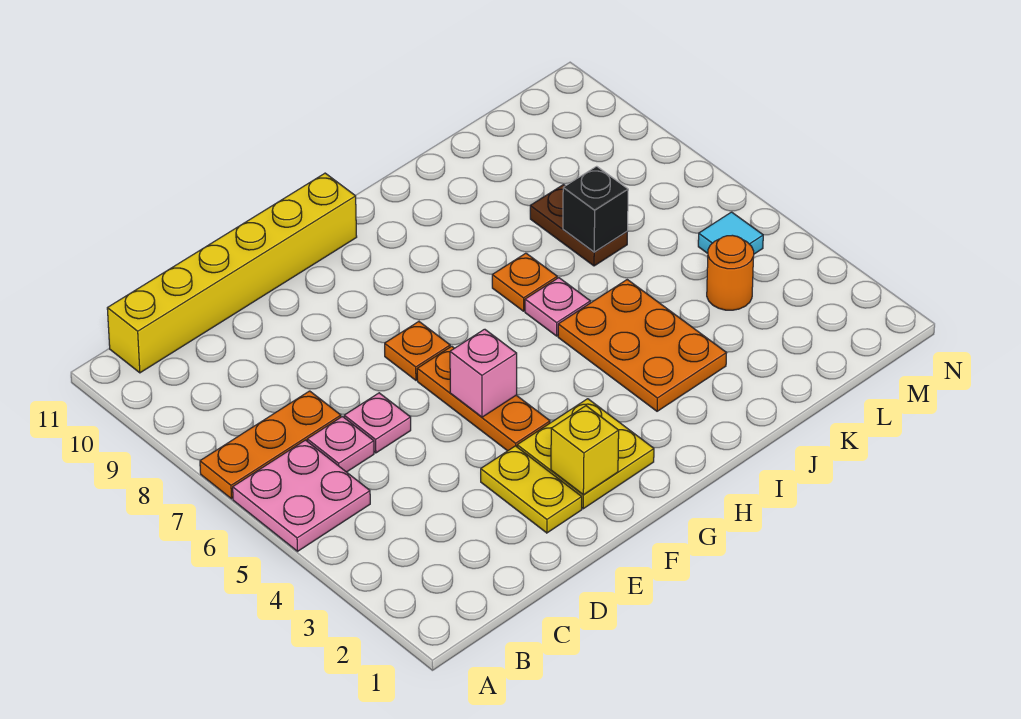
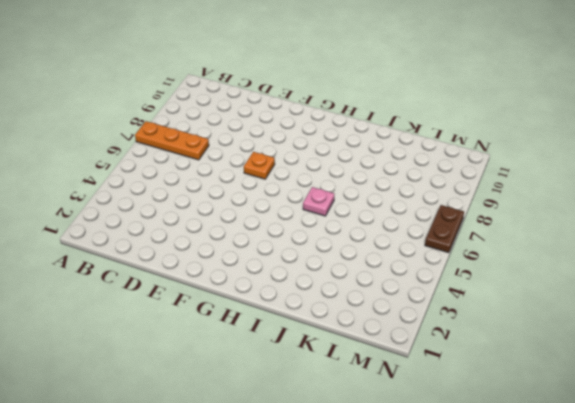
brown 1x2 plate [425,205,464,253] -> brown 1x2 plate moved to [530,185,627,266]
none -> pink 2x2 plate [233,440,370,551]
none -> yellow 1x6 brick [107,173,357,373]
none -> pink 1x1 plate [307,417,374,472]

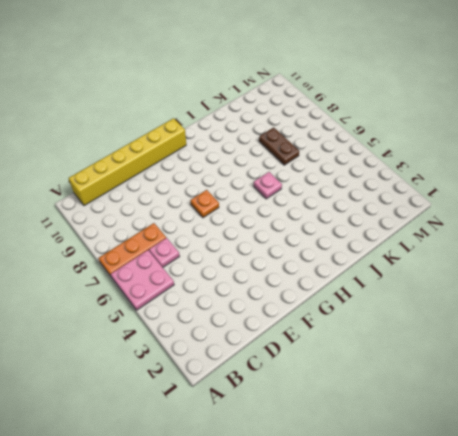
none -> pink 1x1 plate [344,393,411,453]
none -> yellow 1x2 plate [481,446,582,533]
none -> yellow 2x2 plate [517,399,654,509]

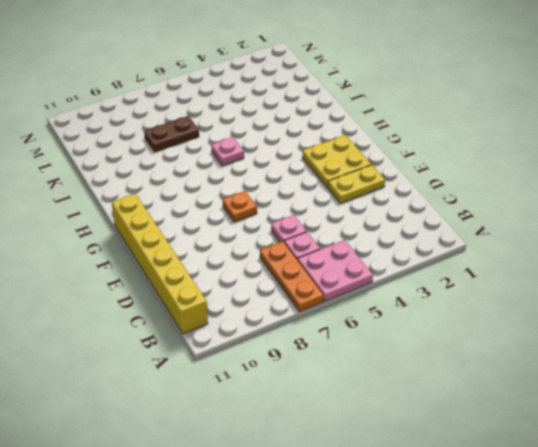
none -> orange 1x3 plate [417,346,550,451]
none -> orange 2x3 plate [558,280,726,411]
none -> orange 1x1 plate [492,253,557,311]

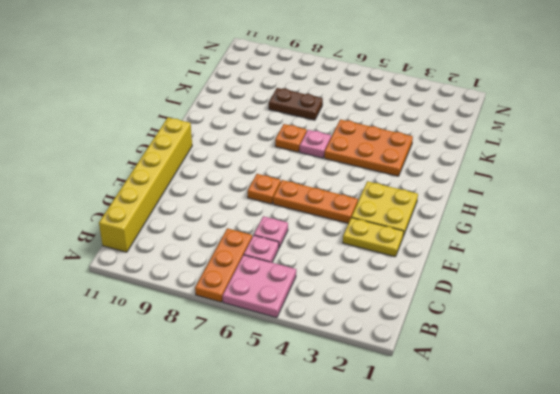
none -> orange 1x1 round brick [707,235,754,310]
none -> cyan 1x1 tile [698,212,763,254]
none -> yellow 1x1 brick [551,406,619,495]

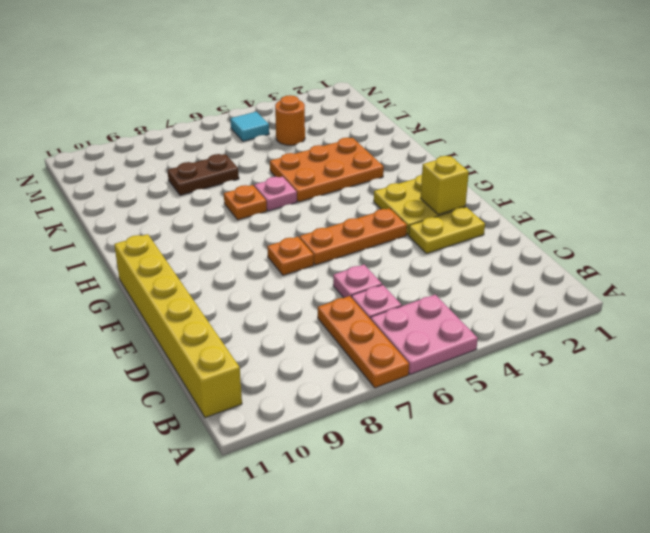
none -> pink 1x1 brick [450,329,517,417]
none -> black 1x1 brick [563,166,628,252]

